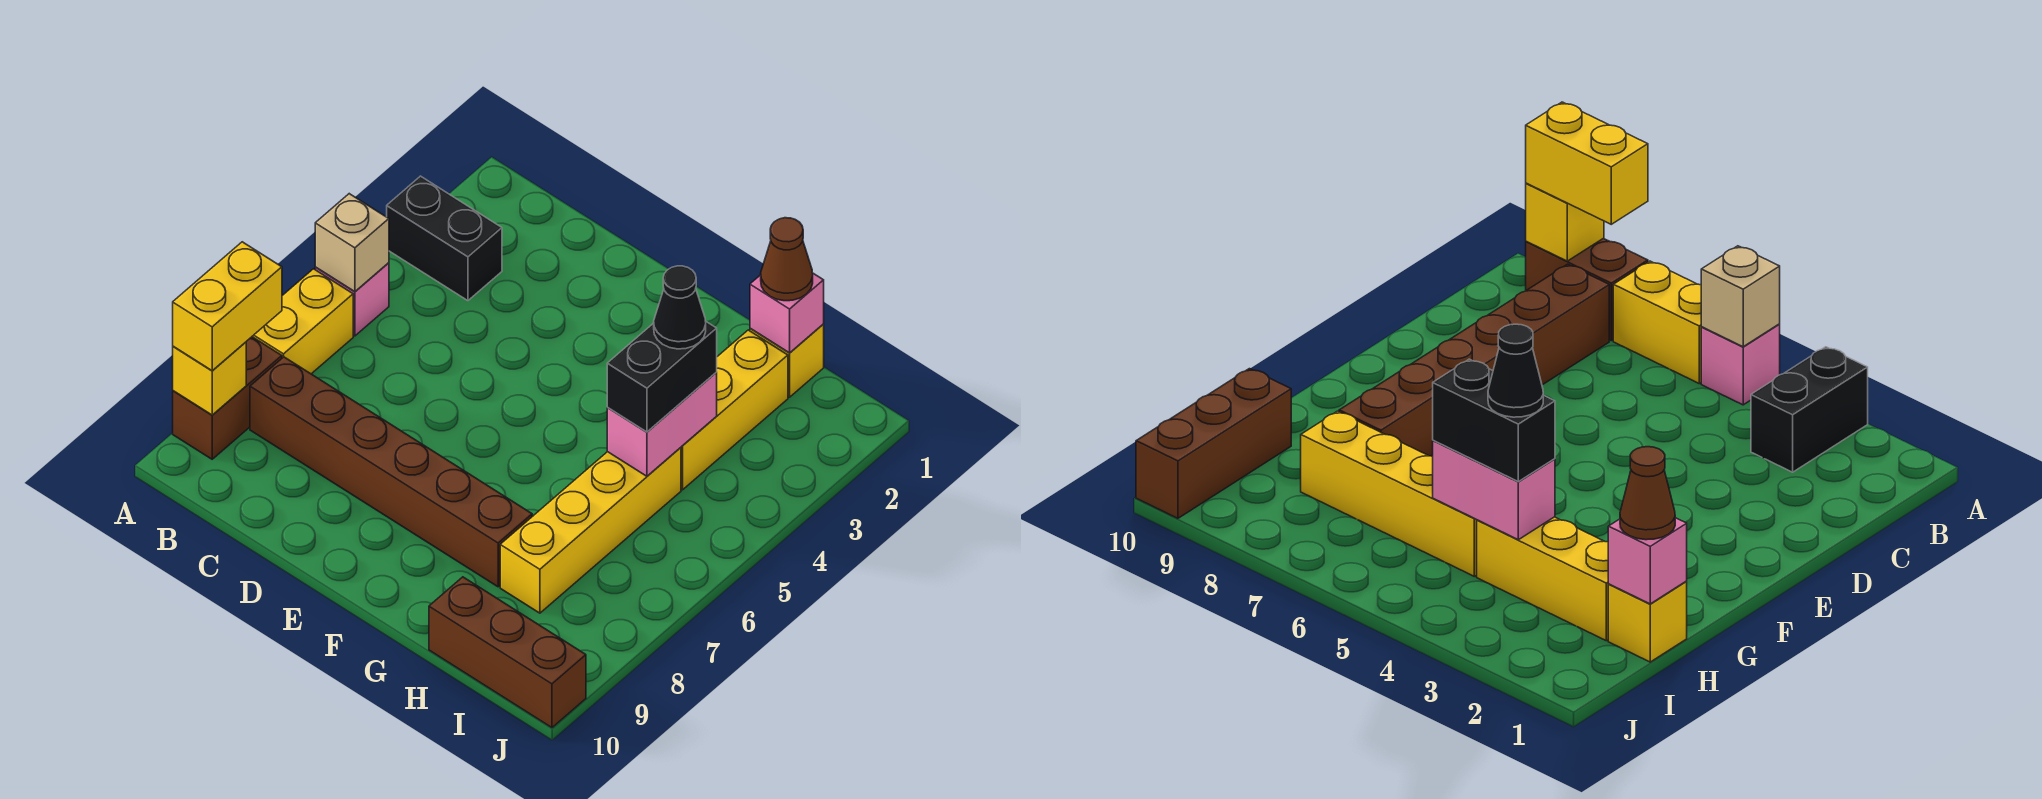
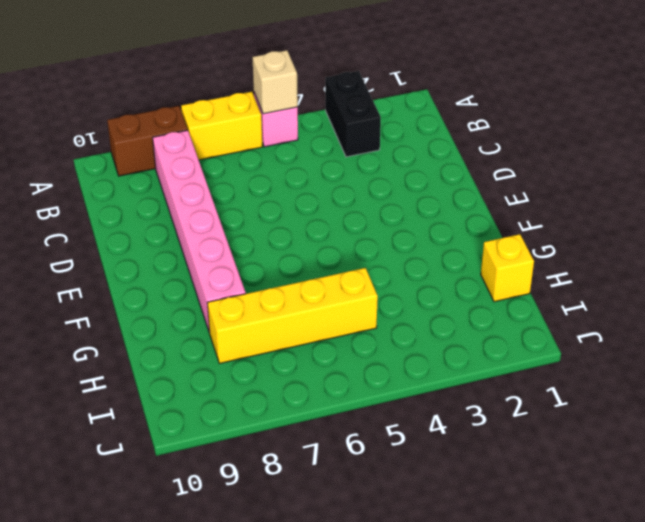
pink 1x6 brick [153,130,246,333] -> brown 1x6 brick [250,357,532,587]
none -> yellow 1x3 brick [681,330,788,490]
none -> brown 1x3 brick [429,577,586,728]
none -> yellow 1x1 brick [173,342,246,415]

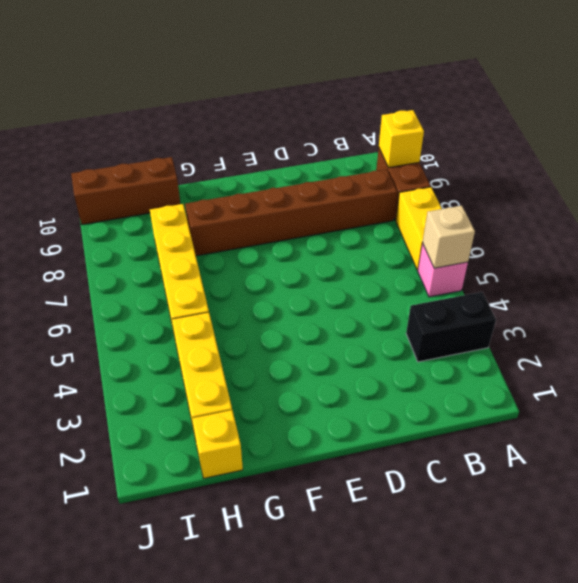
none -> pink 1x1 brick [750,273,824,353]
none -> pink 1x2 brick [607,373,717,476]
none -> yellow 1x2 brick [173,242,282,371]

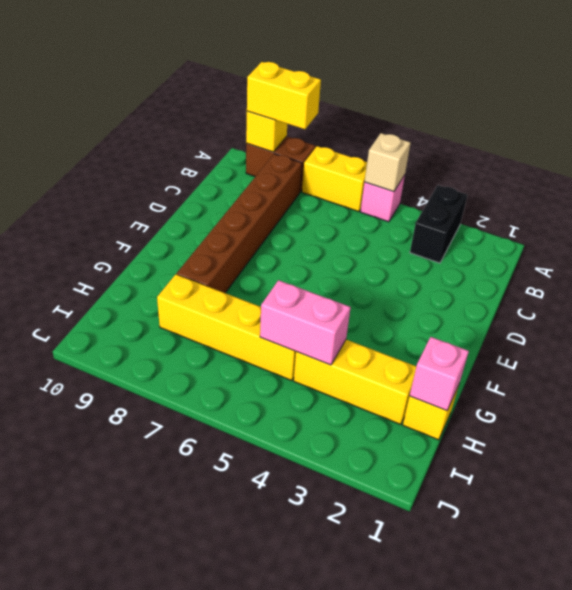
none -> brown 1x3 brick [429,577,586,728]
none -> brown 1x1 cone [761,218,813,301]
none -> black 1x2 brick [607,322,717,432]

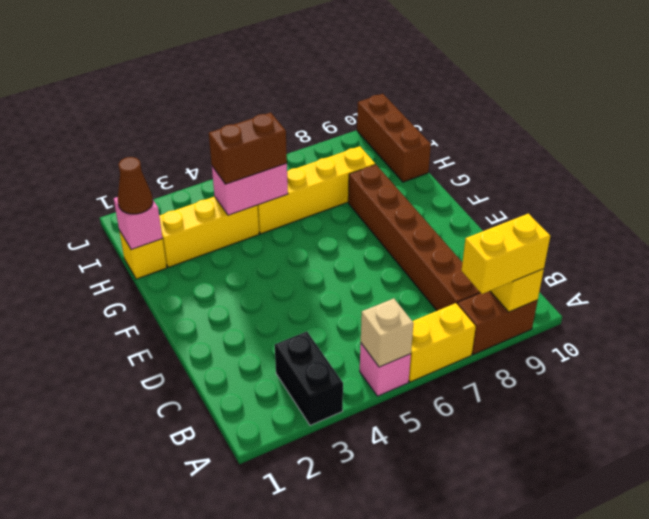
brown 1x2 brick [209,113,287,184] -> black 1x2 brick [607,322,717,432]
none -> black 1x1 cone [654,266,706,349]

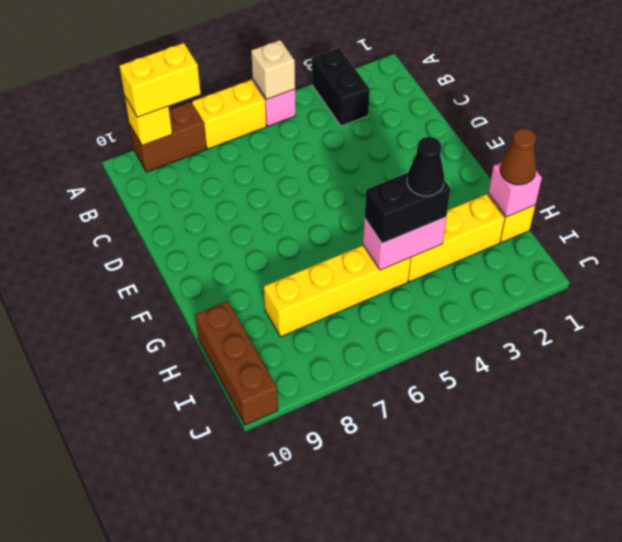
none -> brown 1x6 brick [250,357,532,587]

